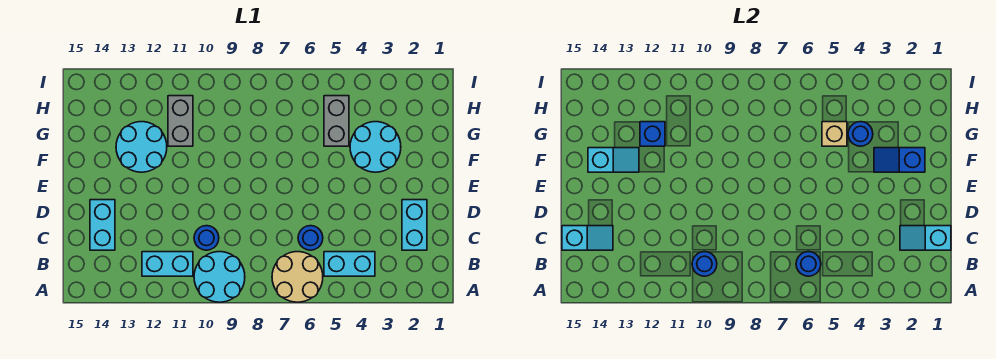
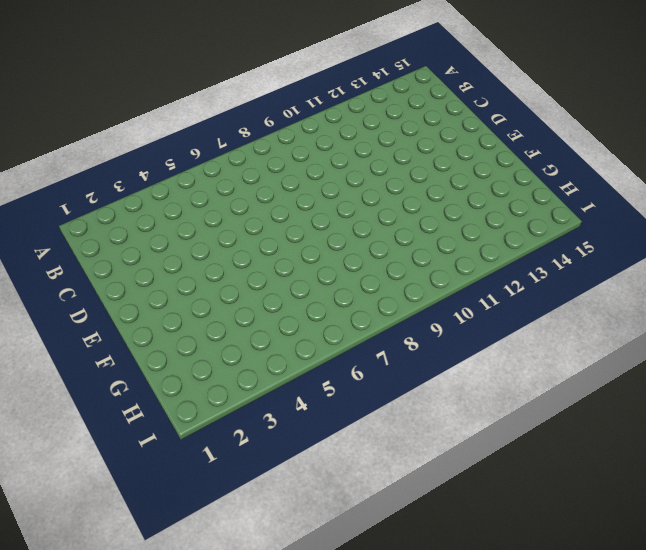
none -> tan 2x2 round brick [272,252,323,302]
none -> cyan 2x2 round brick [194,252,245,302]
none -> cyan 1x2 brick [324,252,375,276]

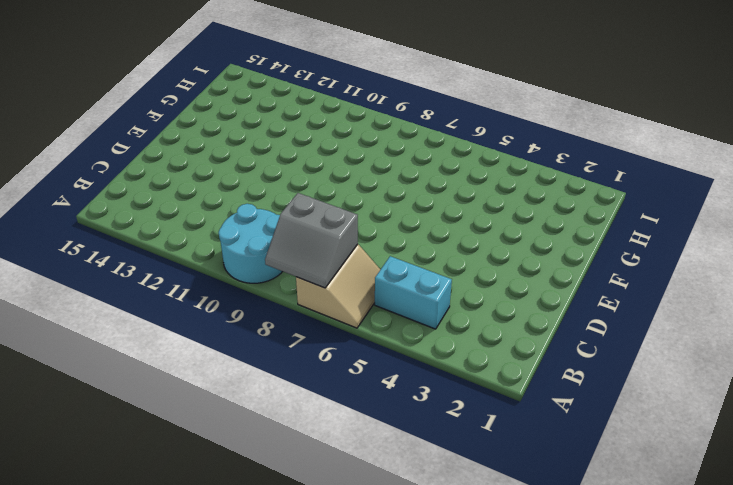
tan 2x2 slope [296,244,380,328] -> tan 2x2 round brick [272,252,323,302]
grey 2x2 slope [265,193,358,288] -> none
none -> cyan 1x2 brick [142,252,193,276]
none -> cyan 1x2 brick [402,200,427,250]
none -> blue 1x1 round brick [298,226,323,250]

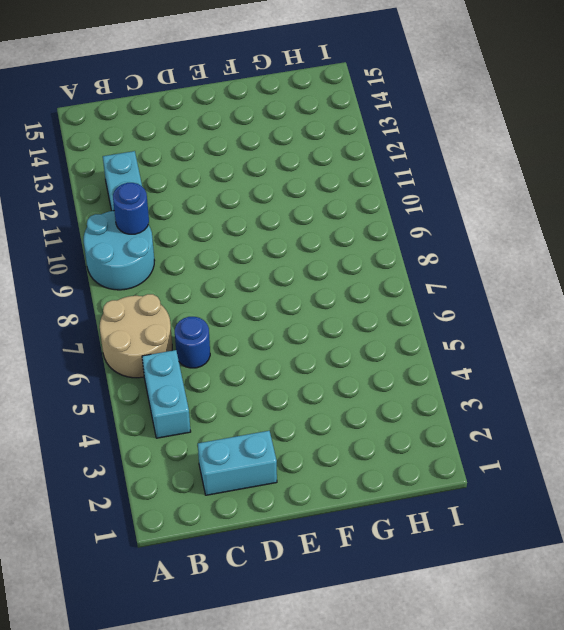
none -> blue 1x1 round brick [194,226,219,250]
none -> cyan 1x2 brick [90,200,115,250]
none -> cyan 2x2 round brick [350,122,401,172]

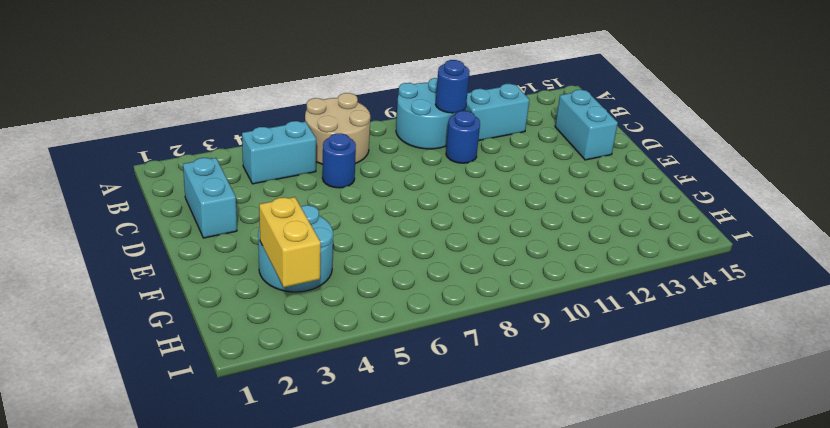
yellow 1x2 brick [259,197,321,287] -> none
none -> cyan 2x2 round brick [116,122,167,172]
none -> grey 1x2 brick [324,96,349,146]
none -> grey 1x2 brick [168,96,193,146]

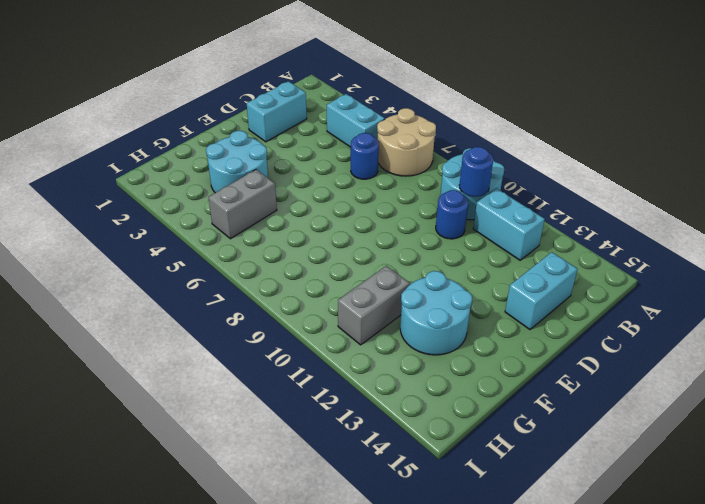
none -> blue 1x1 round brick [796,252,821,276]
none -> cyan 1x2 slope [900,226,951,250]
none -> cyan 1x2 slope [562,226,613,250]

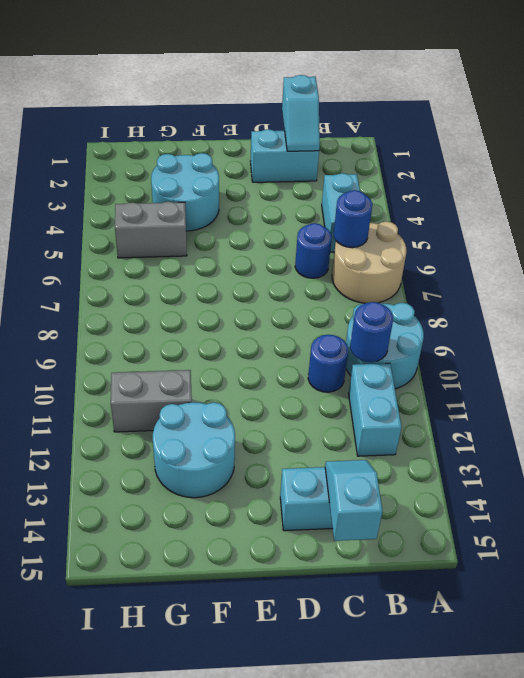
none -> blue 1x2 slope [874,148,925,172]
none -> cyan 1x2 slope [588,148,639,172]
none -> blue 1x1 round brick [848,122,873,146]

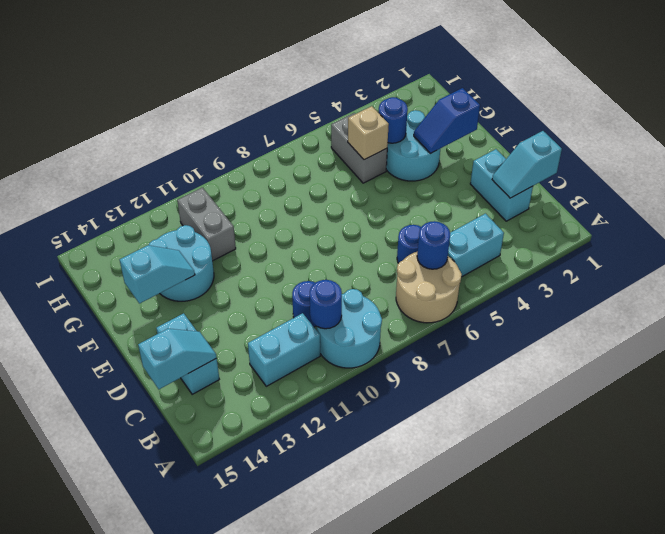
none -> blue 1x1 brick [640,122,665,146]

